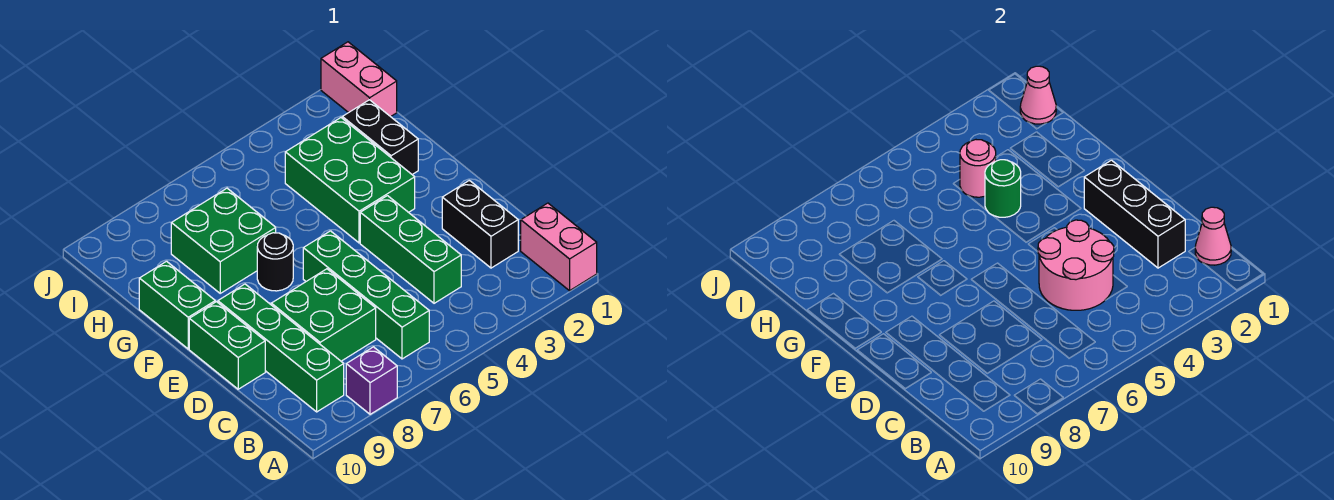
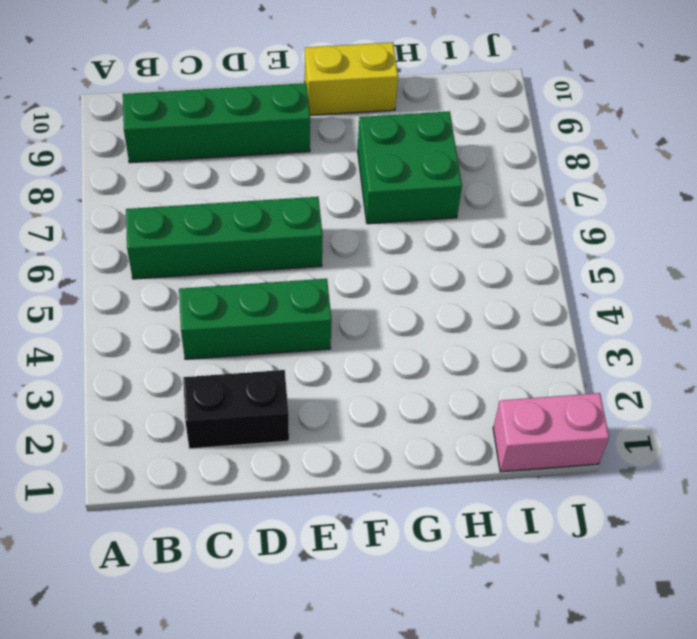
yellow 1x2 brick [305,42,398,115] -> green 1x2 brick [139,261,215,349]
none -> pink 1x2 brick [521,203,597,291]
none -> purple 1x1 brick [346,347,397,414]
none -> green 2x2 brick [271,269,376,361]

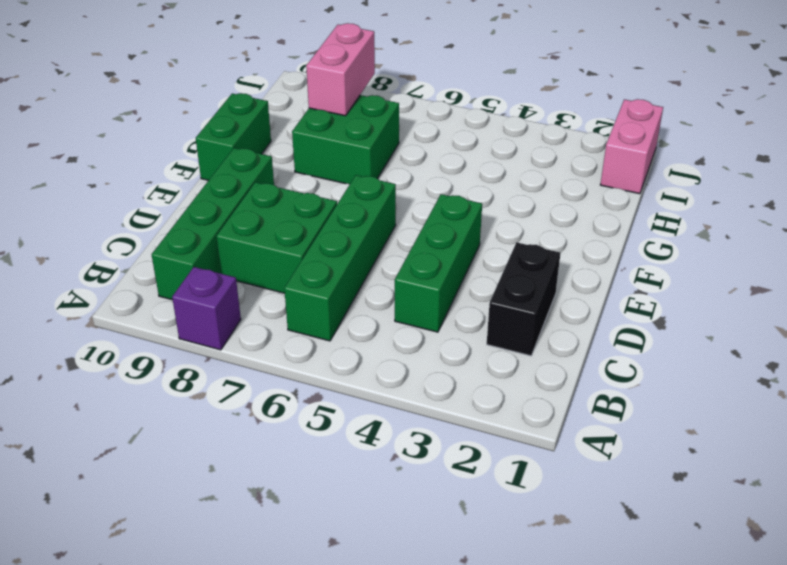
pink 1x2 brick [306,23,375,116] -> pink 1x2 brick moved to [521,203,597,291]
none -> green 1x2 brick [189,302,265,389]
none -> green 2x3 brick [285,118,415,243]
none -> black 1x1 round brick [257,233,293,291]

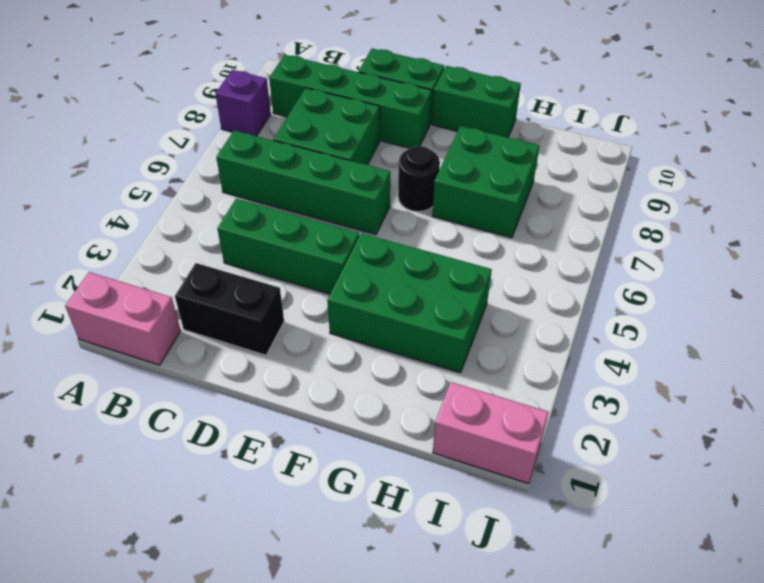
none -> black 1x2 brick [342,100,418,174]
none -> pink 1x1 cone [1195,207,1231,265]
none -> black 1x3 brick [1084,160,1185,268]

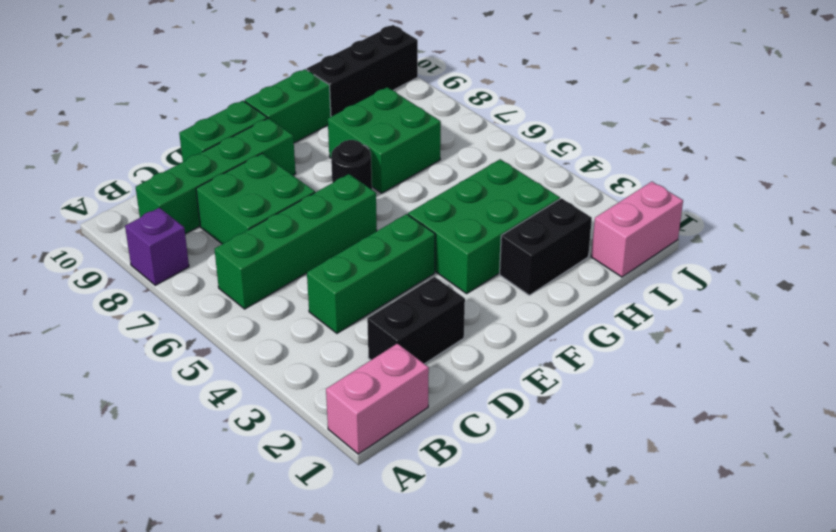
black 1x3 brick [307,25,418,117] -> black 1x3 brick moved to [1084,160,1185,268]
none -> pink 1x1 cone [1195,207,1231,265]
none -> pink 2x2 round brick [1038,220,1114,310]
none -> green 1x1 round brick [985,160,1021,217]

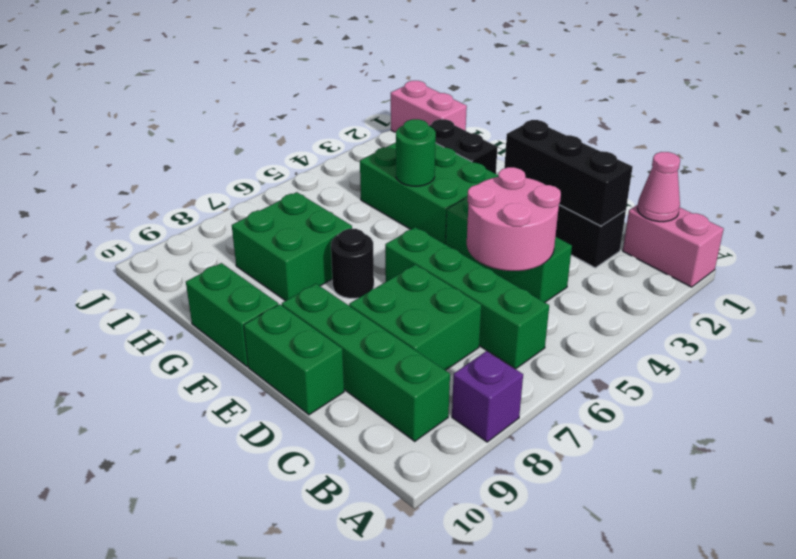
none -> pink 1x1 round brick [960,140,996,197]
none -> pink 1x1 cone [1020,66,1056,124]

